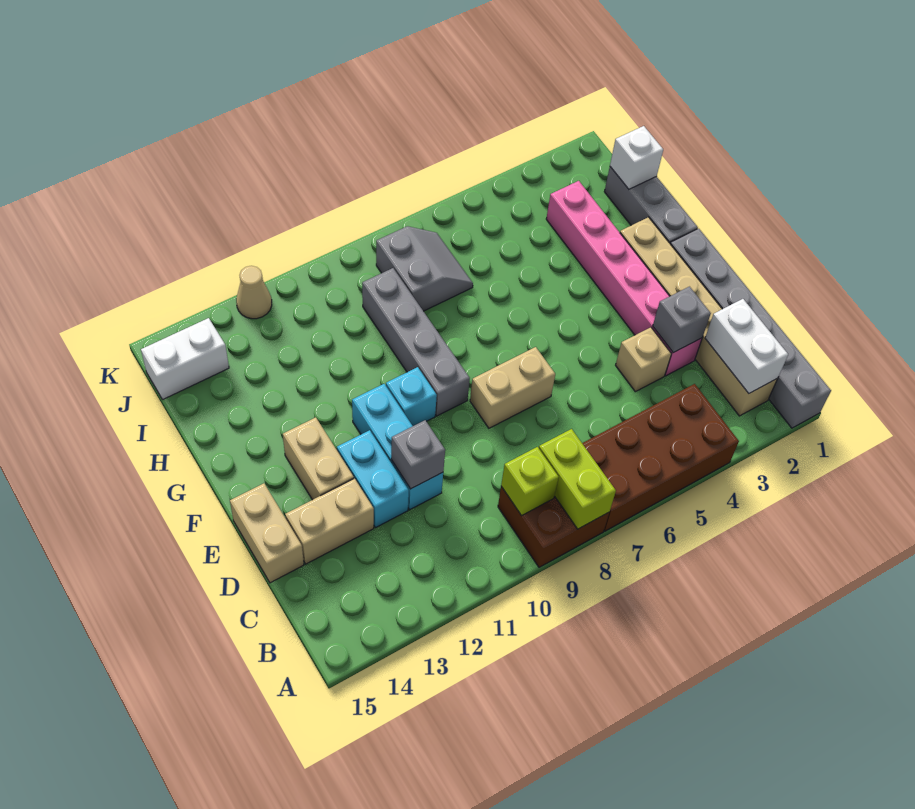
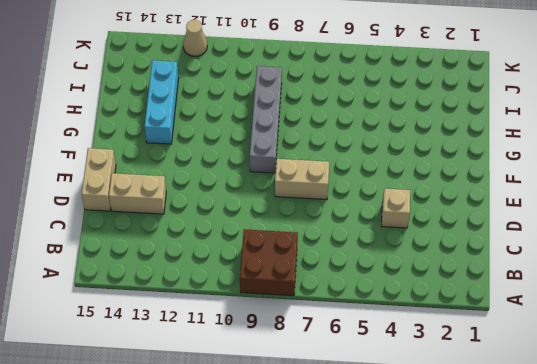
cyan 1x3 brick [144,60,179,144] -> cyan 1x3 brick moved to [352,384,443,510]
none -> grey 1x6 brick [670,229,831,428]
none -> brown 2x4 brick [582,384,739,531]
none -> tan 1x6 brick [620,217,778,416]

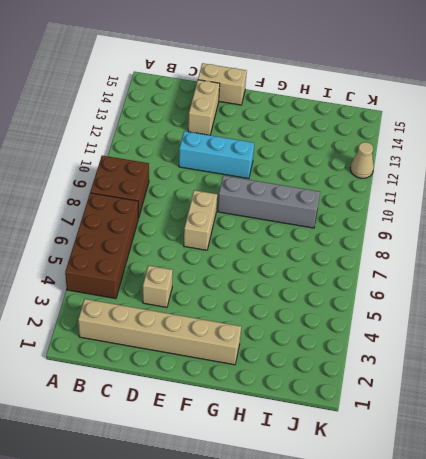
none -> grey 1x6 brick [670,229,831,428]
none -> pink 1x6 brick [546,181,702,376]
none -> cyan 1x2 brick [337,430,409,528]

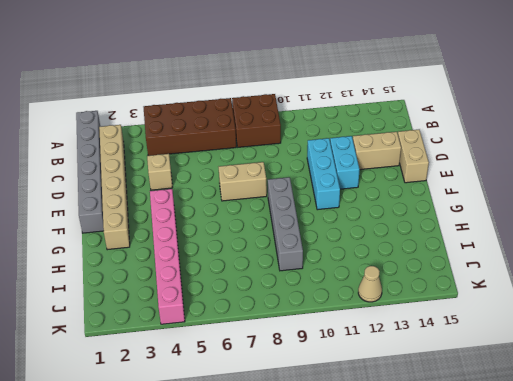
pink 1x6 brick [150,189,185,324] -> pink 1x6 brick moved to [546,181,702,376]
none -> tan 1x2 brick [283,417,354,500]
none -> cyan 1x1 brick [386,367,437,426]
none -> grey 1x3 brick [604,167,698,243]

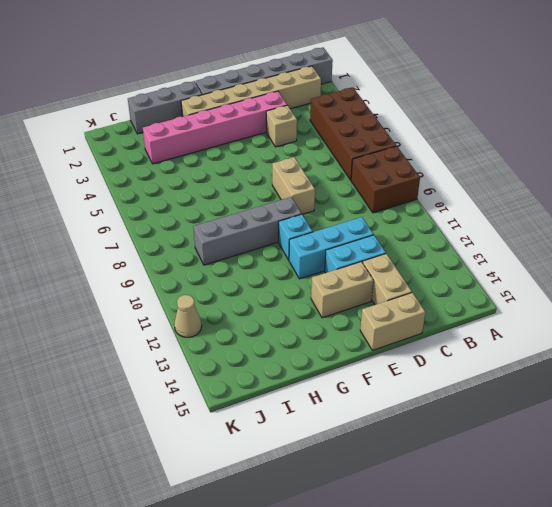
none -> grey 2x2 slope [376,226,473,311]
none -> white 1x2 brick [141,318,229,400]
none -> lime 1x2 brick [539,429,616,529]

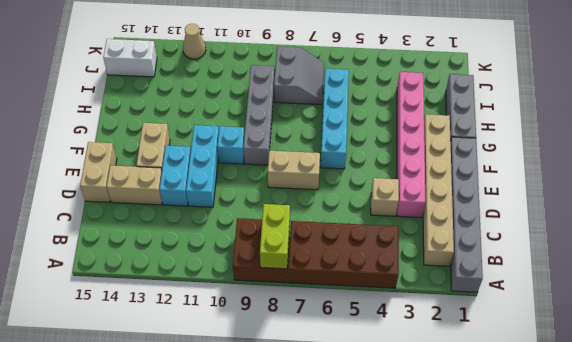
cyan 1x4 brick [321,69,349,169] -> none
none -> white 1x2 brick [705,299,788,393]
none -> lime 1x1 brick [501,447,559,516]
none -> grey 1x1 brick [653,287,711,353]

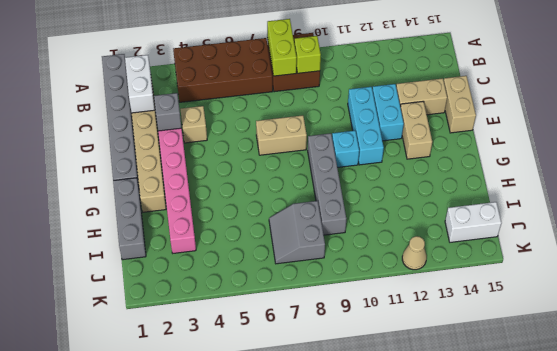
none -> grey 1x1 brick [391,420,445,489]
none -> white 1x1 brick [610,126,663,189]

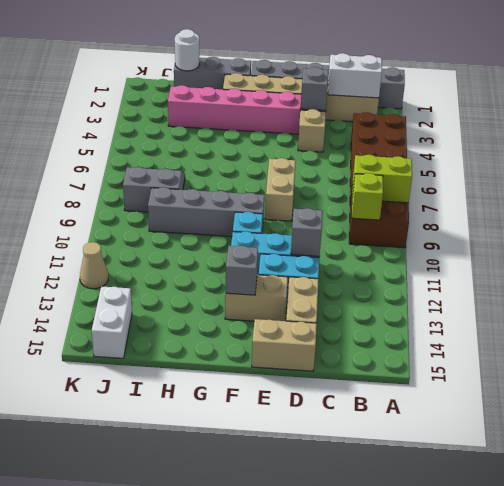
grey 1x1 brick [226,246,258,295] -> none
white 1x1 round brick [175,29,199,71] -> white 1x1 brick [610,126,663,189]

